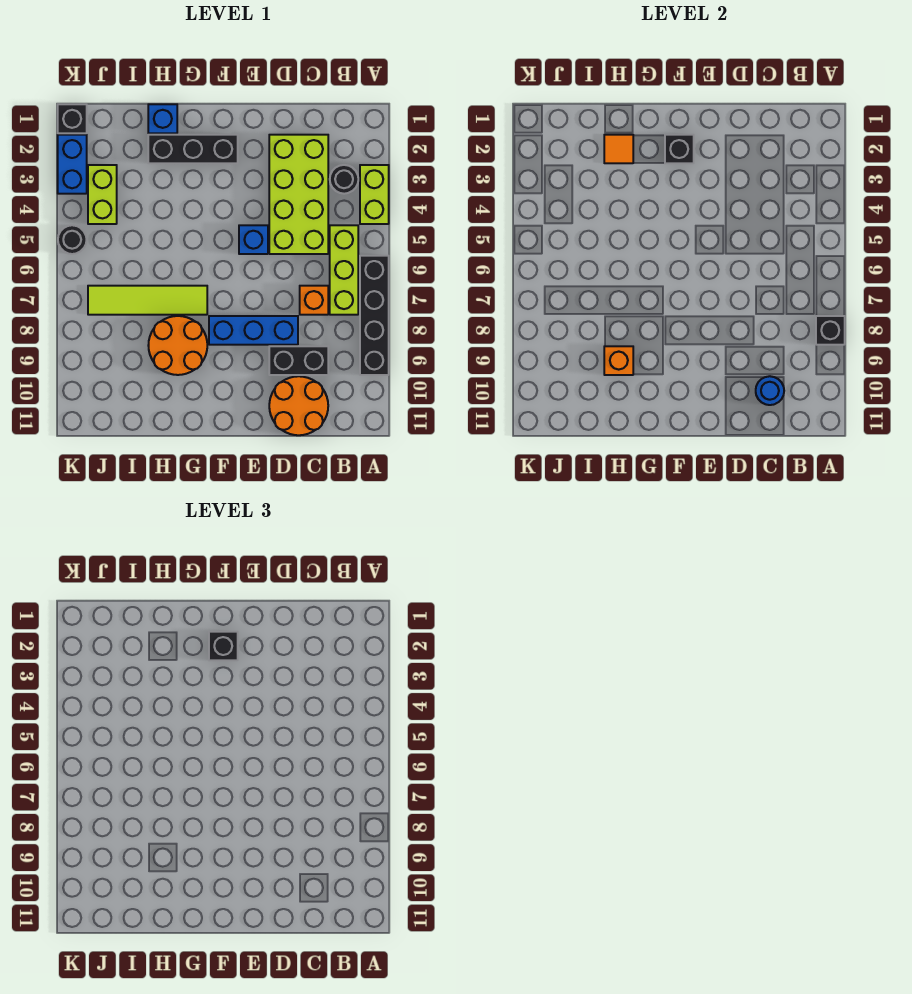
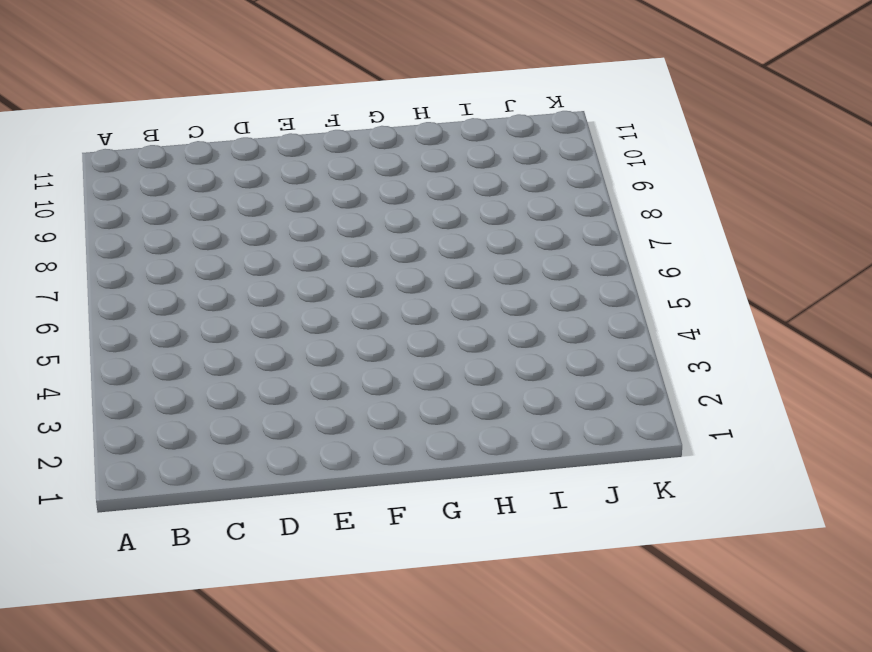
none -> lime 1x2 brick [360,165,389,224]
none -> black 1x4 brick [360,256,389,375]
none -> black 1x1 round brick [330,165,358,194]

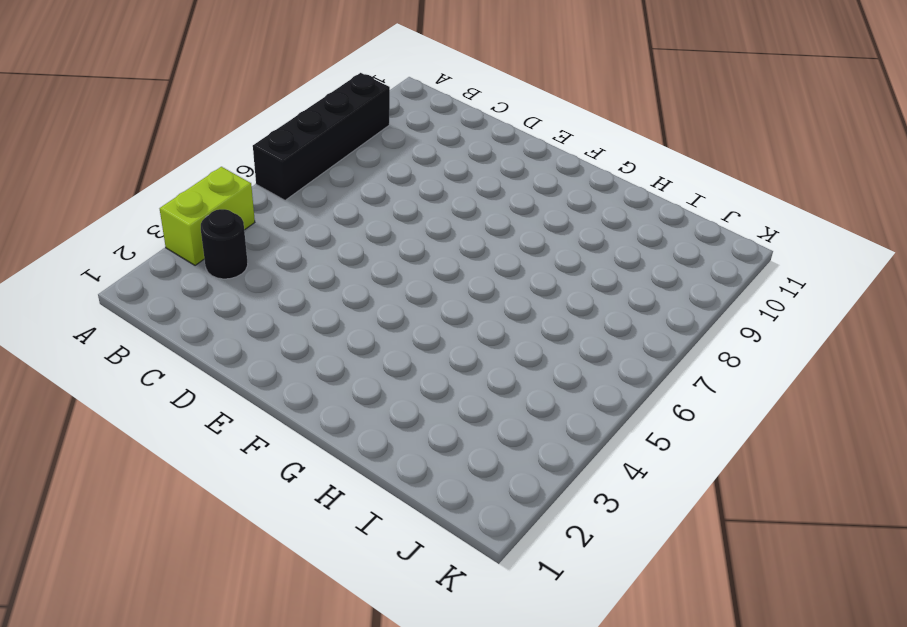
none -> lime 1x3 brick [330,225,358,315]
none -> lime 2x4 brick [269,135,328,254]
none -> orange 1x1 brick [300,286,328,315]

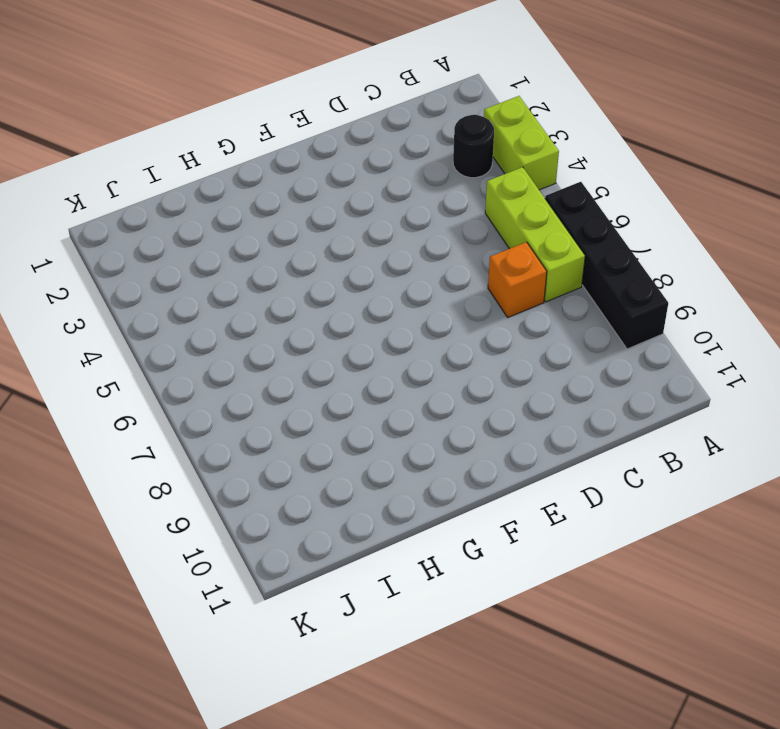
none -> lime 2x4 brick [269,135,328,254]
none -> black 1x2 brick [269,346,328,375]
none -> orange 2x2 round brick [269,376,328,435]

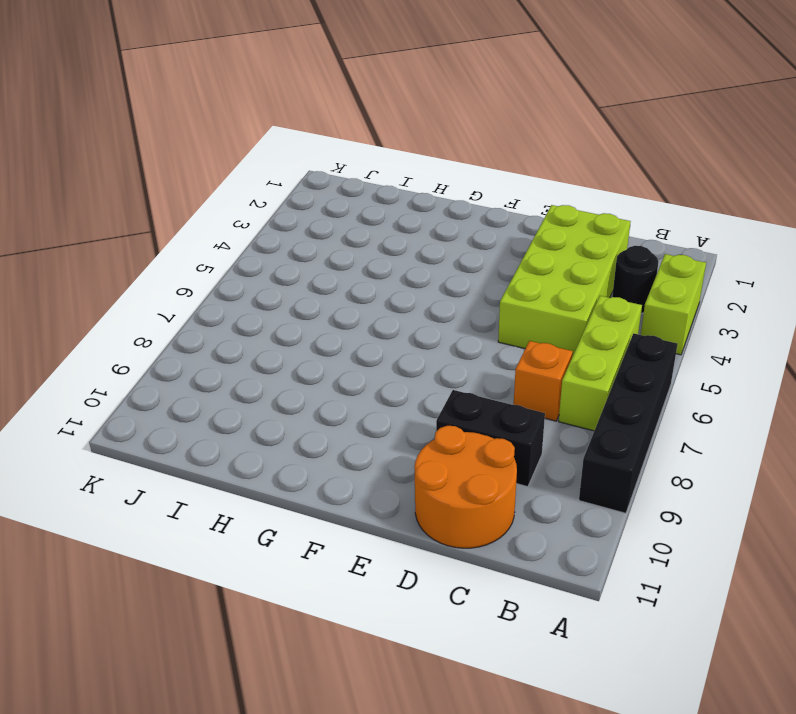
none -> blue 1x3 brick [209,316,298,345]
none -> blue 1x1 brick [239,225,268,254]
none -> black 1x3 brick [148,135,238,163]

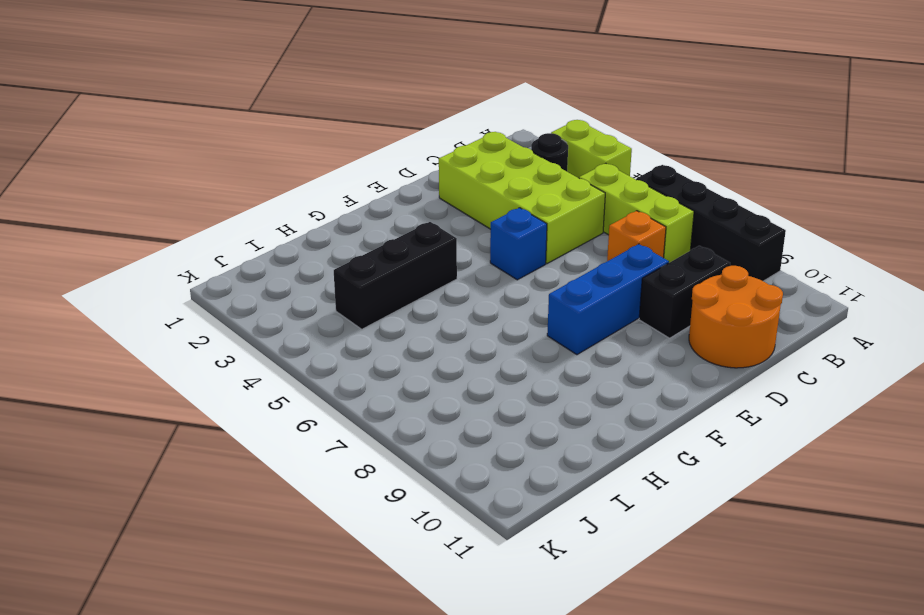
black 1x3 brick [334,222,457,329] -> black 1x3 brick moved to [148,135,238,163]
none -> lime 1x4 tile [88,286,207,315]
none -> orange 2x2 round brick [148,316,207,375]
none -> blue 1x1 brick [148,104,177,133]

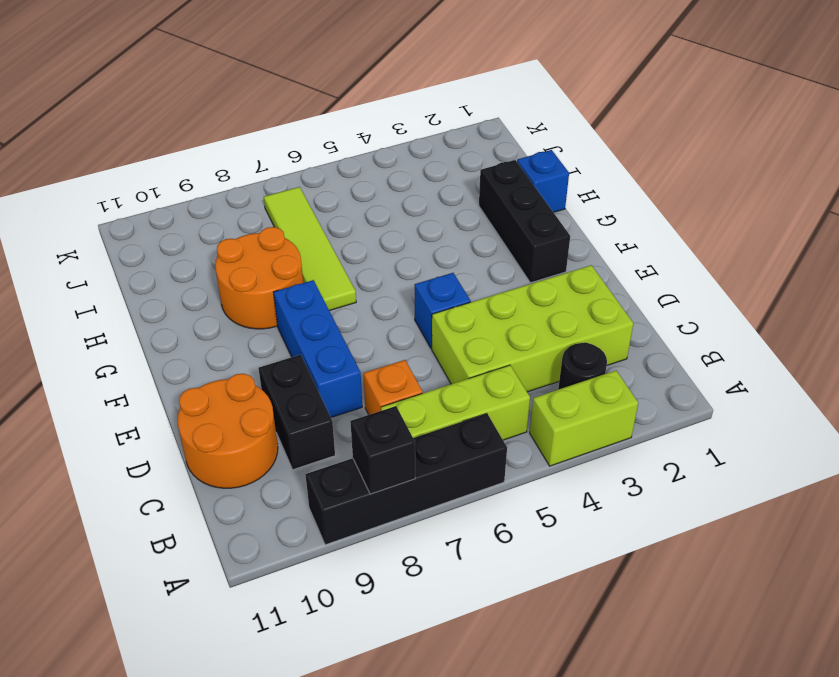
none -> lime 1x2 brick [88,165,117,224]
none -> black 1x1 brick [58,104,87,133]
none -> blue 1x2 brick [58,135,87,194]

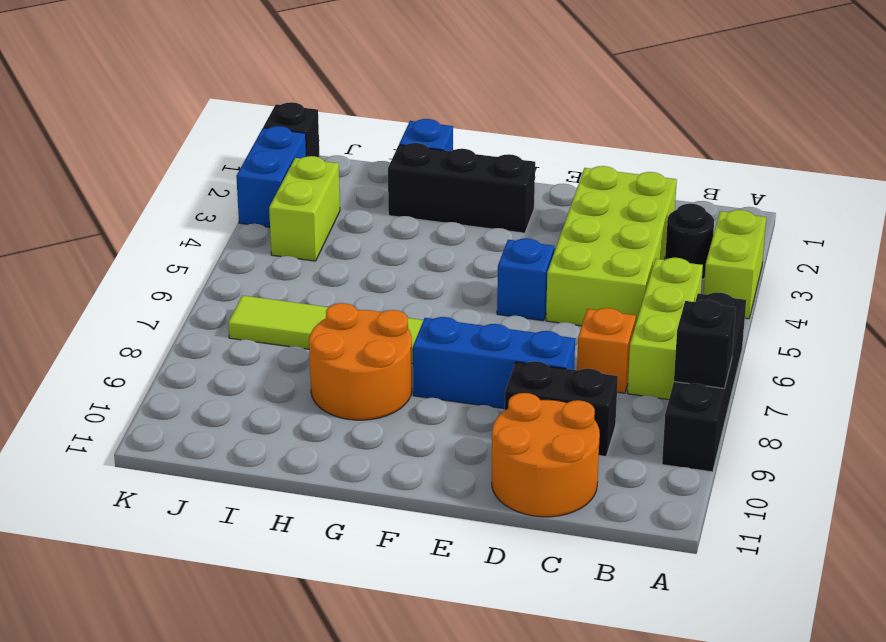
none -> black 1x1 round brick [58,225,87,254]
none -> blue 1x1 round brick [756,376,784,405]
none -> black 1x1 brick [665,135,694,163]

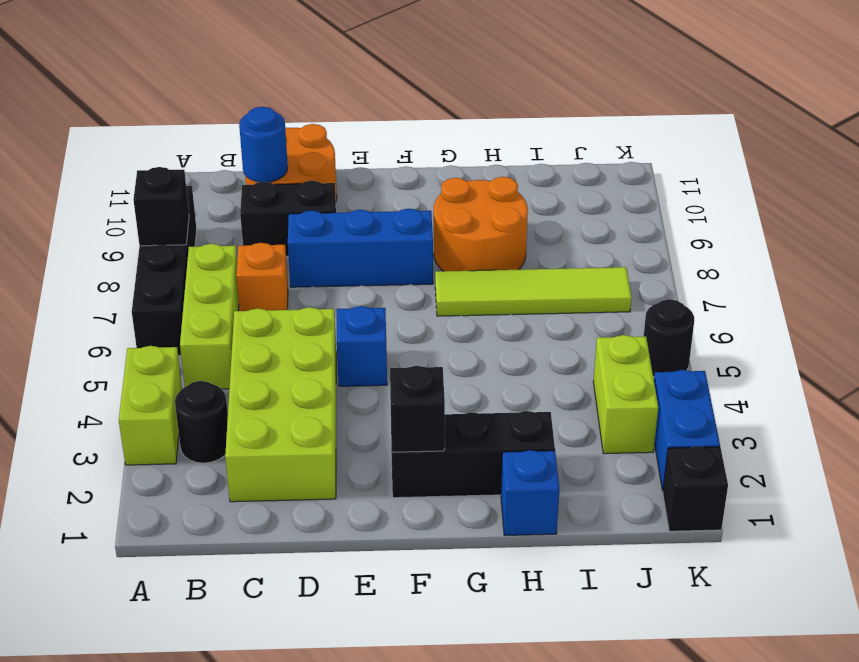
none -> orange 1x1 tile [604,135,633,163]
none -> orange 1x1 brick [604,346,633,375]
none -> black 1x1 brick [209,632,238,660]

